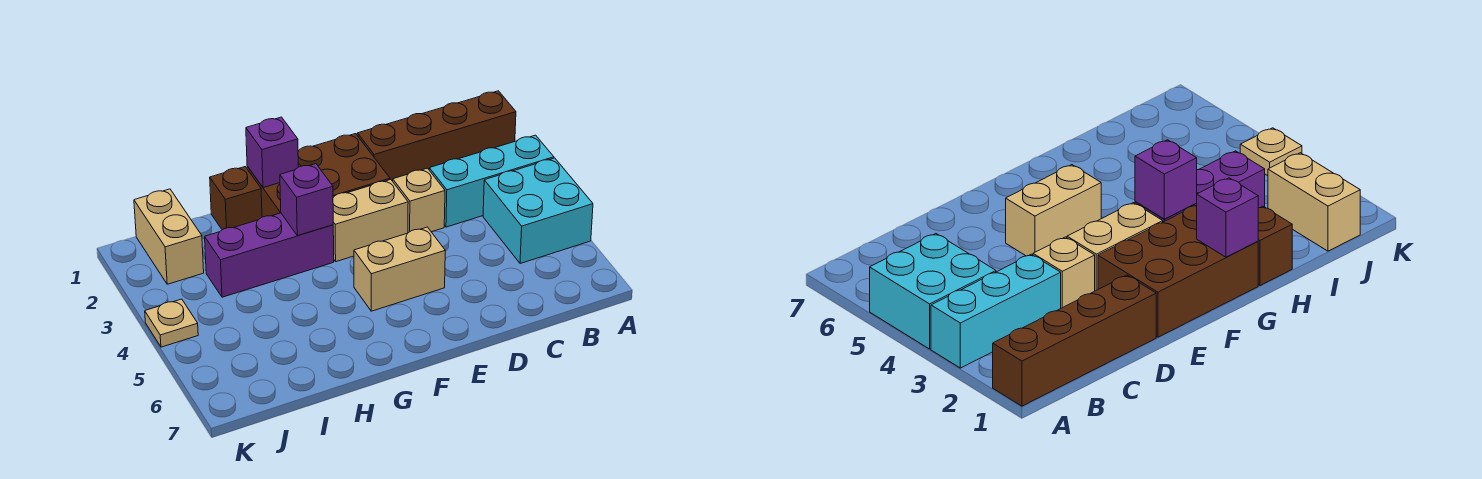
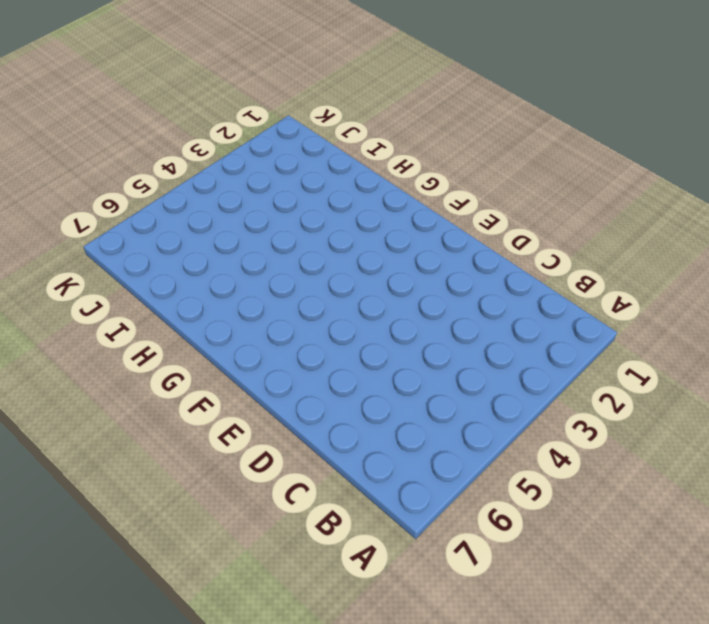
none -> brown 1x4 brick [357,91,516,181]
none -> cyan 1x3 brick [429,135,554,227]
none -> cyan 2x2 brick [483,158,593,264]

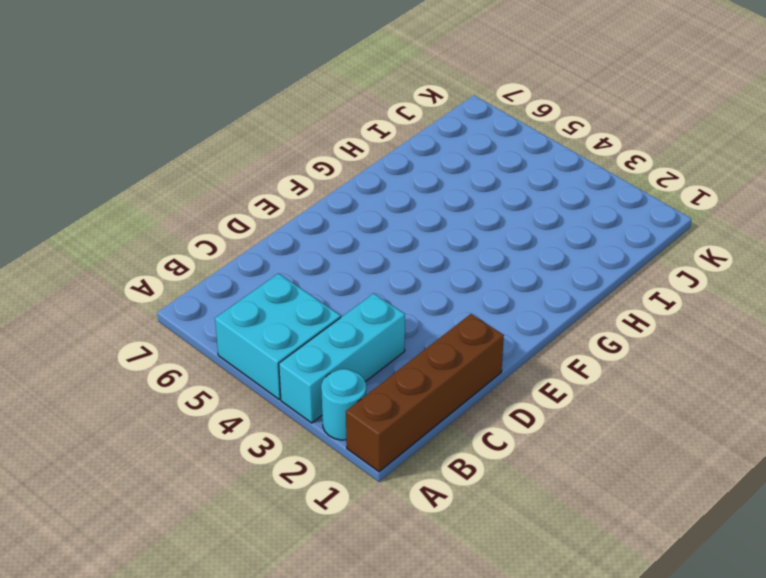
cyan 1x1 round brick [321,369,366,440] -> none
none -> tan 1x1 brick [393,168,445,233]
none -> brown 2x3 brick [247,134,390,217]
none -> tan 1x2 brick [333,180,408,262]

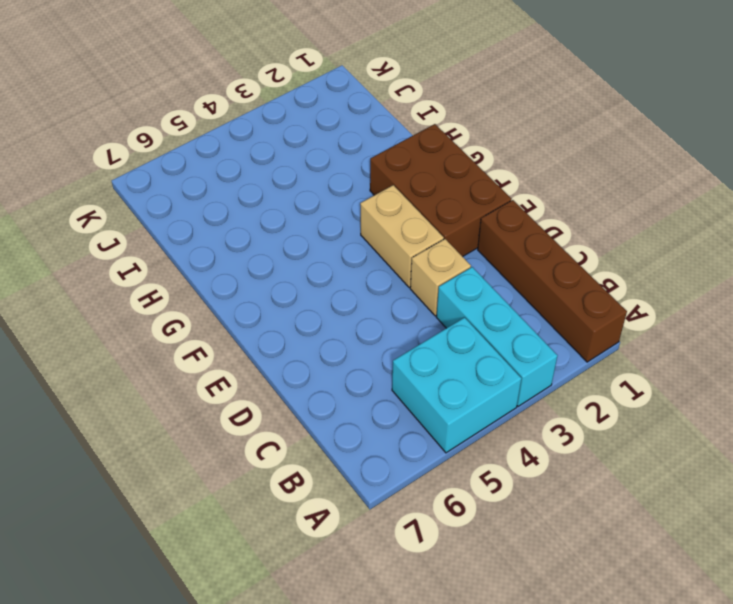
none -> tan 1x2 brick [354,227,445,311]
none -> purple 1x3 brick [205,213,334,297]
none -> brown 1x1 brick [210,167,262,230]

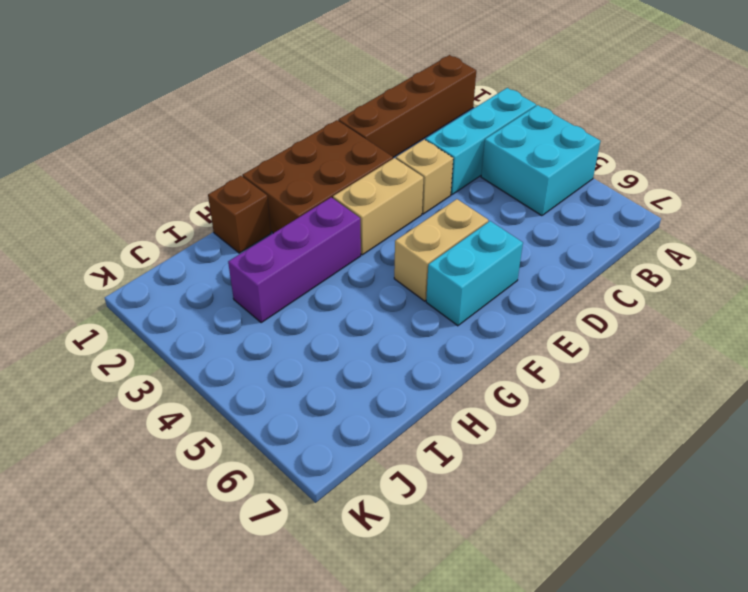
cyan 1x2 brick [426,221,523,326] -> none
none -> tan 1x2 brick [134,189,204,284]
none -> tan 1x1 plate [145,299,198,347]
none -> purple 1x1 brick [246,117,298,188]

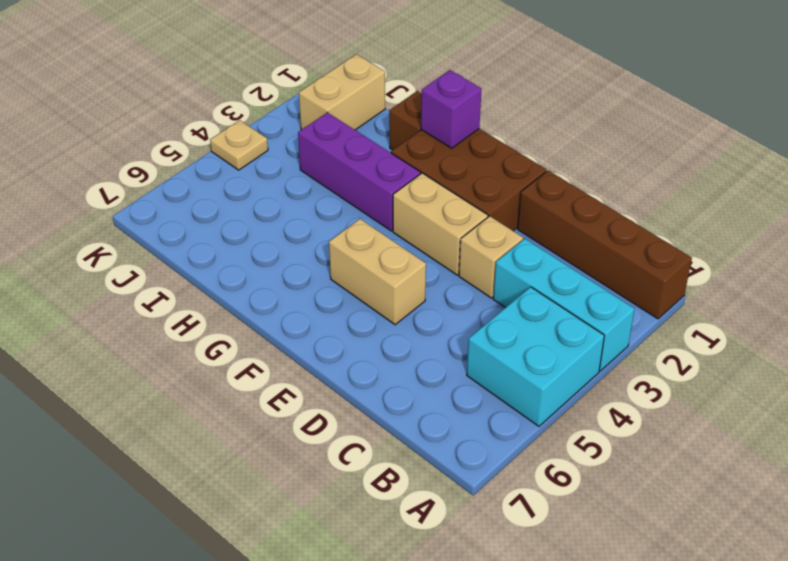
none -> purple 1x1 brick [280,164,333,236]

